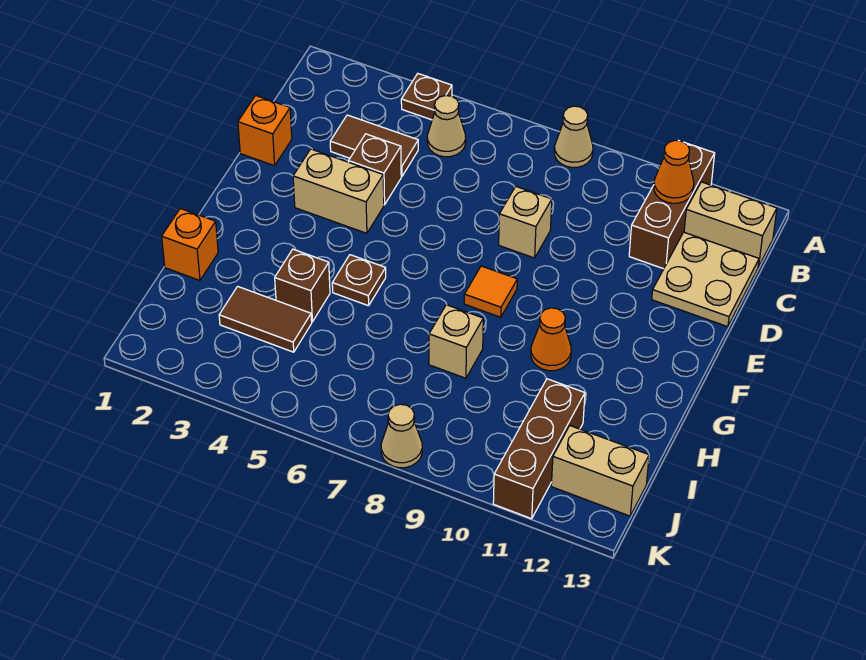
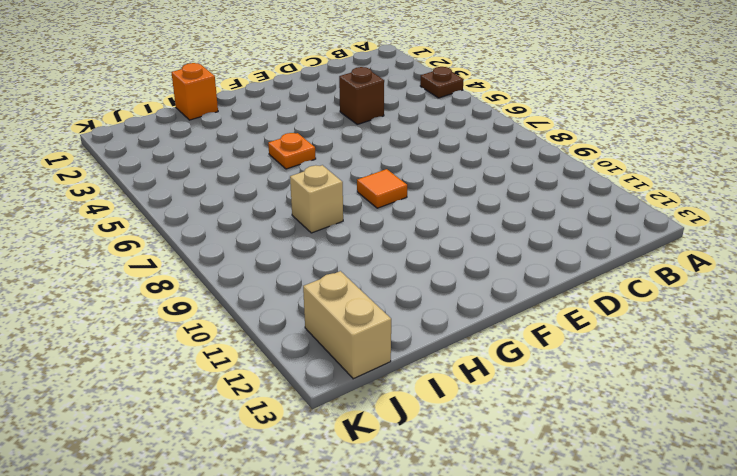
orange 1x1 plate [268,133,316,169] -> brown 1x1 plate [332,255,386,306]
none -> tan 1x1 cone [554,106,593,168]
none -> brown 1x3 brick [629,142,715,269]
none -> tan 1x1 cone [427,95,466,157]

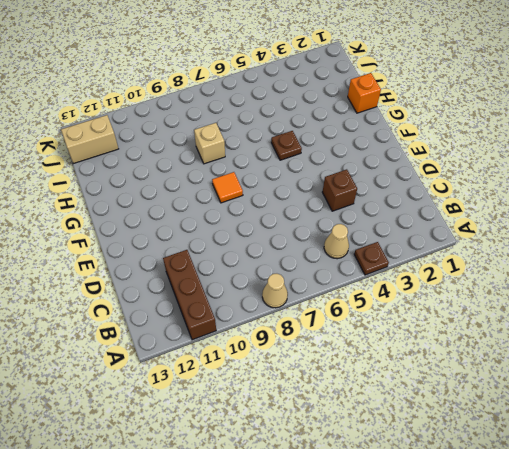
none -> tan 1x2 brick [684,182,777,267]
none -> brown 1x2 tile [330,115,418,176]
none -> tan 2x2 plate [652,232,759,327]

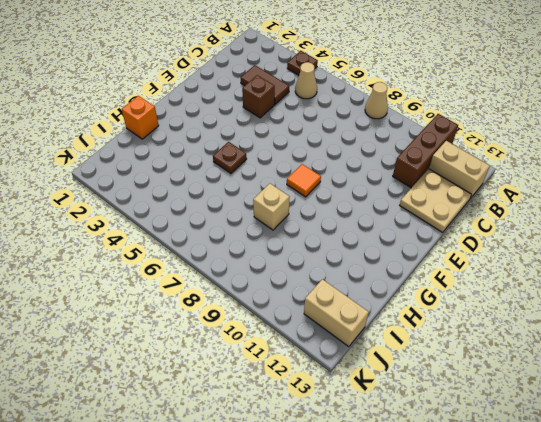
none -> orange 1x1 brick [238,95,292,166]
none -> tan 1x1 brick [499,187,552,258]
none -> tan 1x2 brick [293,149,384,233]

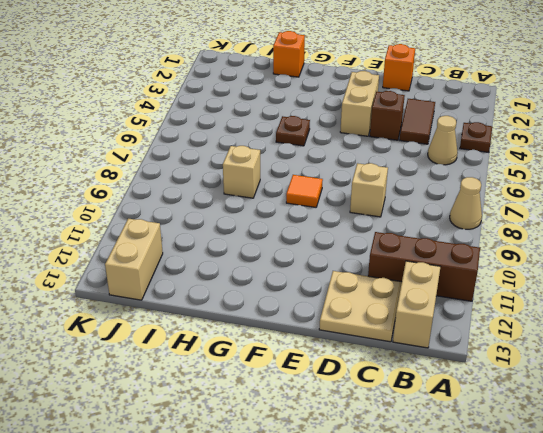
none -> orange 1x1 cone [531,308,571,371]
none -> brown 1x1 brick [275,249,330,322]
none -> brown 1x2 tile [219,286,312,352]

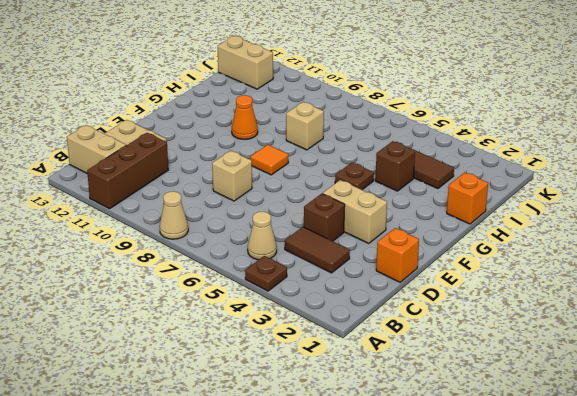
none -> brown 1x3 brick [493,379,585,519]
none -> tan 1x1 cone [381,404,422,468]
none -> orange 1x1 cone [654,140,694,203]

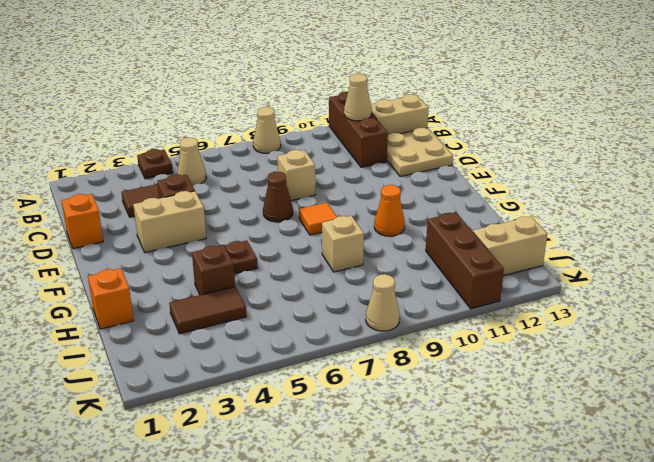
tan 1x1 cone [344,74,372,121] -> orange 1x1 cone [654,140,694,203]
brown 1x1 cone [263,172,293,222] -> none

